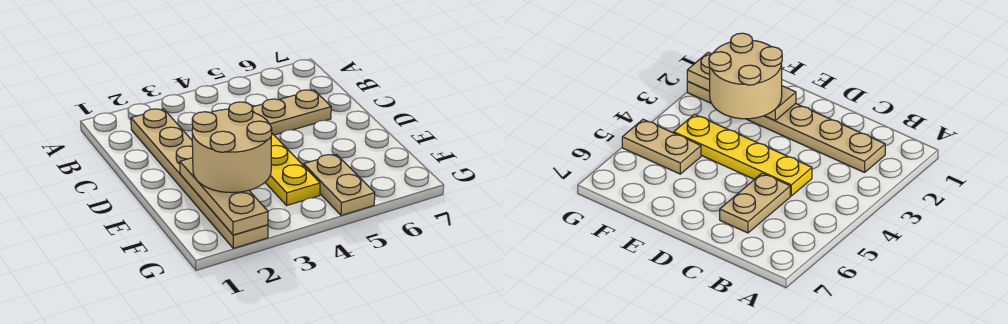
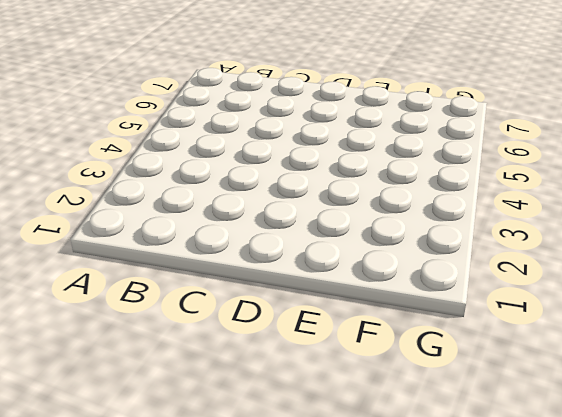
none -> tan 1x6 plate [131,109,268,248]
none -> yellow 1x4 plate [265,134,320,205]

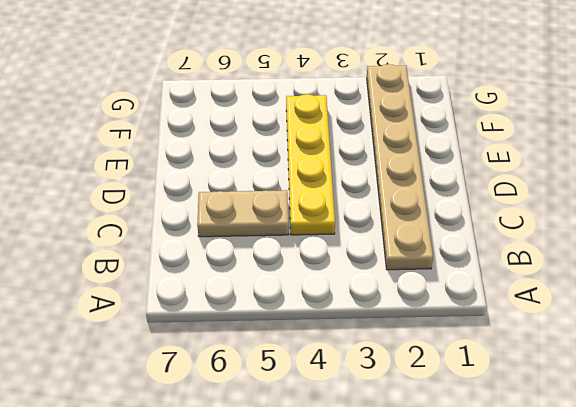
none -> tan 1x2 plate [304,154,375,215]
none -> tan 1x3 plate [180,158,268,235]

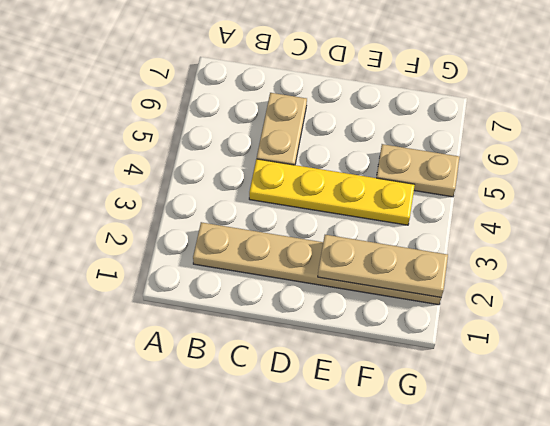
none -> tan 2x2 round brick [192,102,272,193]

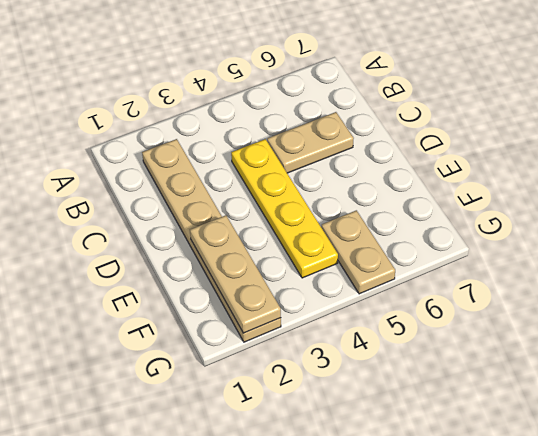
none -> tan 2x2 round brick [192,102,272,193]

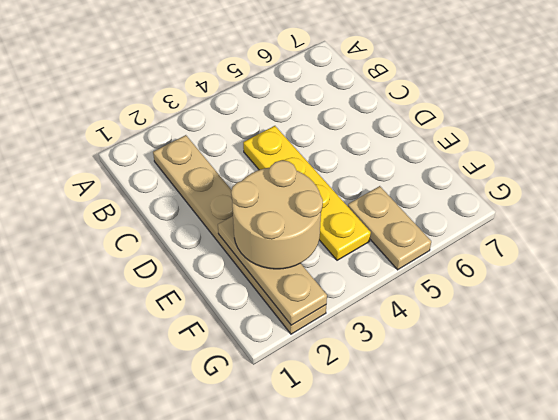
none -> tan 1x2 plate [252,90,331,135]

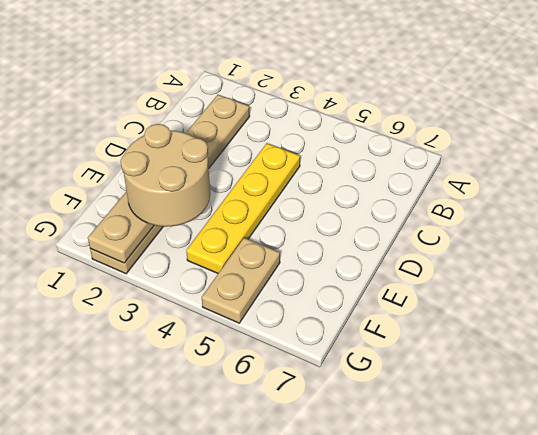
none -> tan 1x2 plate [252,90,331,135]

